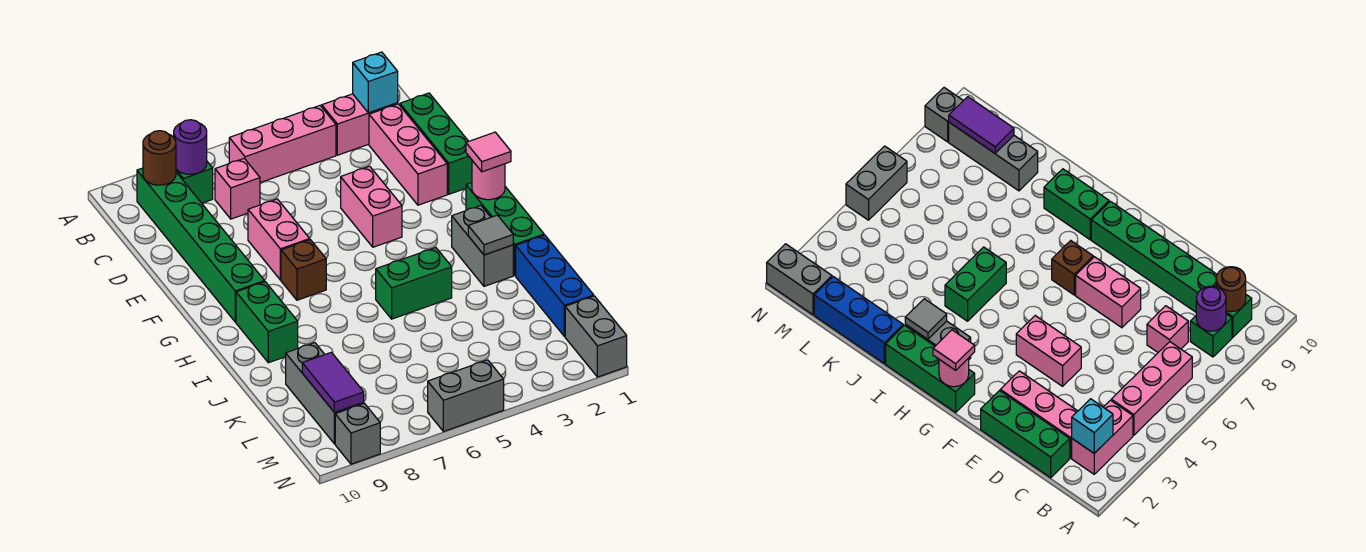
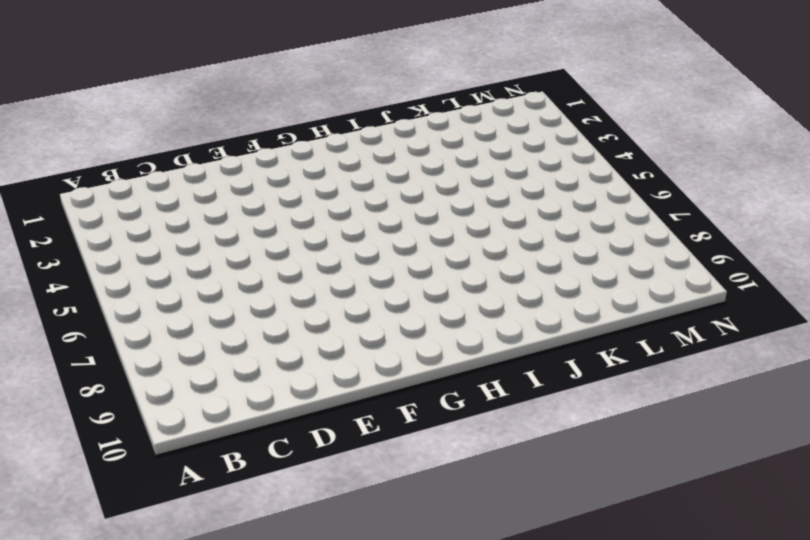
none -> pink 1x2 brick [322,94,398,155]
none -> pink 1x3 brick [229,106,336,183]
none -> green 1x1 brick [176,162,213,203]

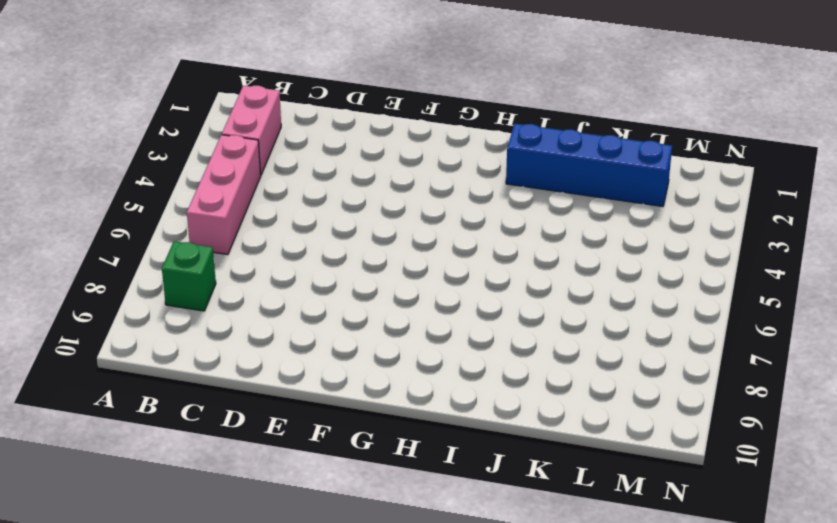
blue 1x4 brick [506,124,672,206] -> grey 1x2 brick [452,206,513,286]
none -> green 1x6 brick [137,168,265,322]
none -> green 1x3 brick [400,93,472,194]
none -> pink 1x3 brick [369,104,447,205]

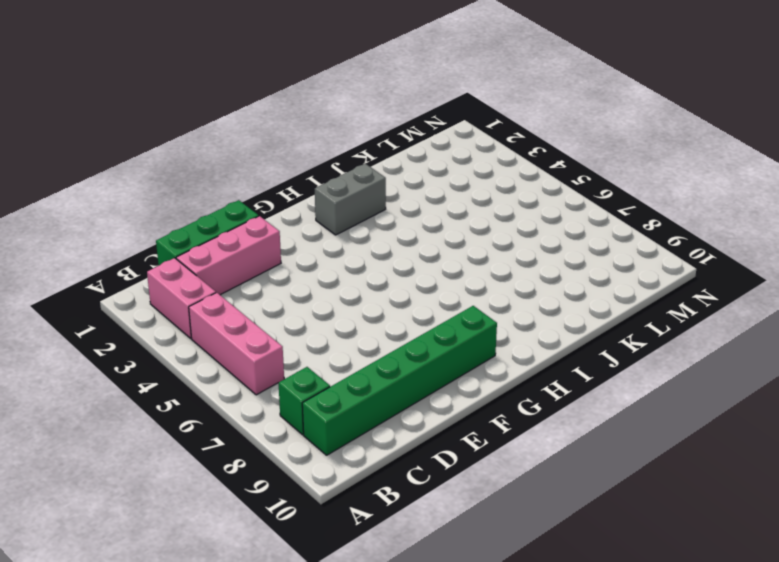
none -> pink 1x1 brick [215,159,260,219]
none -> pink 1x2 brick [341,166,402,247]
none -> pink 1x2 brick [248,199,310,280]

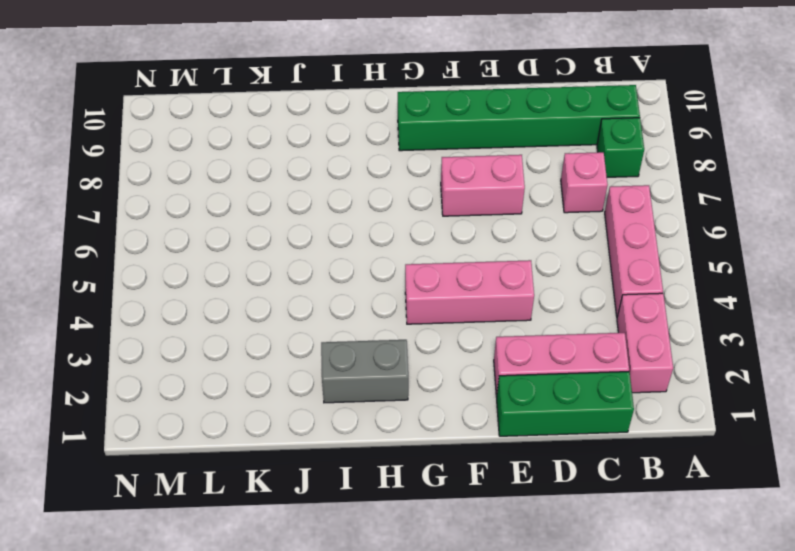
pink 1x3 brick [405,260,534,324] -> pink 1x2 brick [341,166,402,247]
none -> green 1x3 brick [466,183,544,275]
none -> brown 1x1 brick [281,240,326,300]
none -> green 1x2 brick [236,282,298,363]

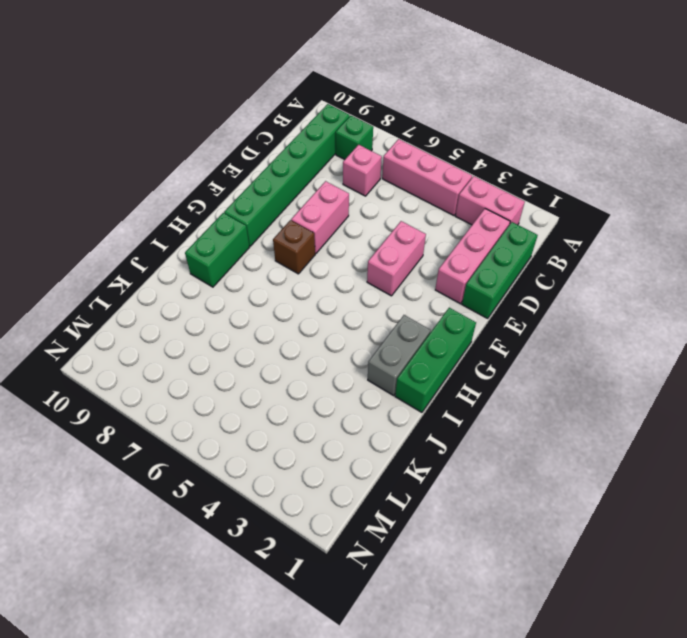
none -> green 1x2 brick [376,248,452,319]
none -> blue 1x3 brick [516,235,594,336]
none -> grey 1x3 brick [286,343,364,444]

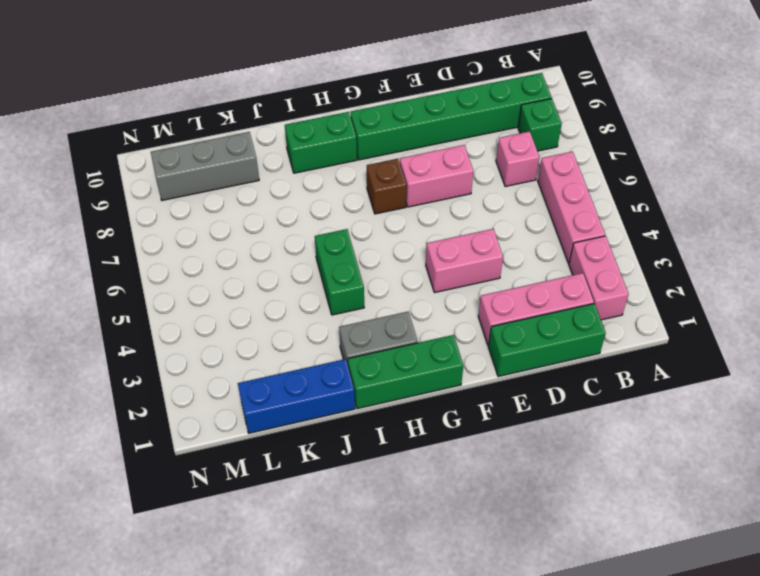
none -> grey 1x2 brick [565,296,627,377]
none -> grey 1x2 brick [428,360,504,432]
none -> grey 1x1 brick [335,404,380,464]

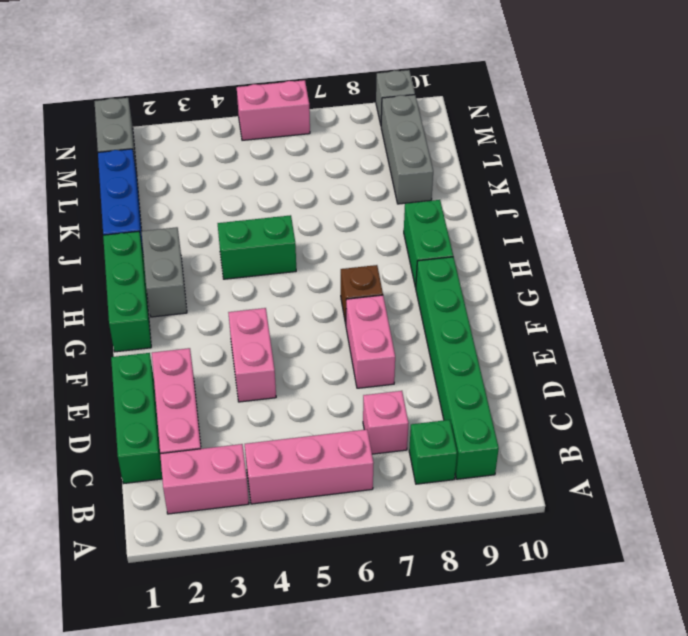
pink 1x2 brick [237,80,310,140] -> grey 1x2 brick [428,360,504,432]
none -> cyan 1x1 brick [353,52,398,113]
none -> purple 1x1 round brick [174,120,207,174]
none -> brown 1x1 round brick [143,131,176,185]

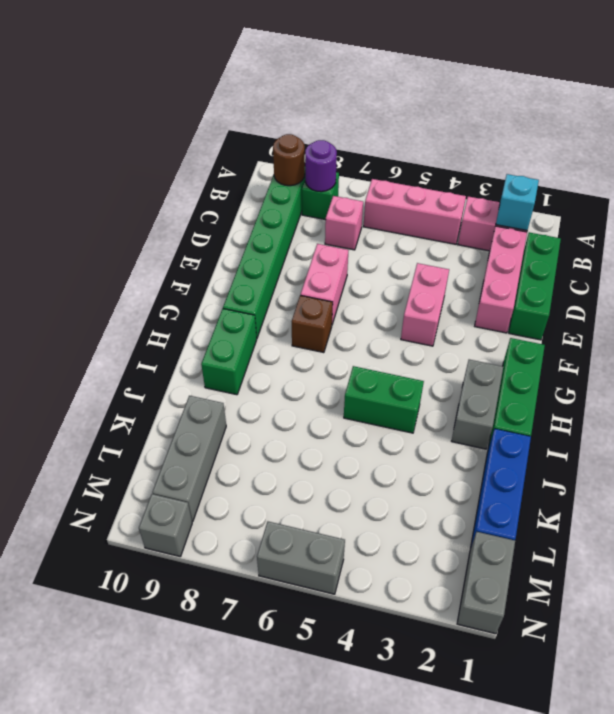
none -> pink 1x1 round brick [472,161,505,200]
none -> grey 1x1 tile [468,215,513,255]
none -> purple 1x2 tile [302,352,364,412]

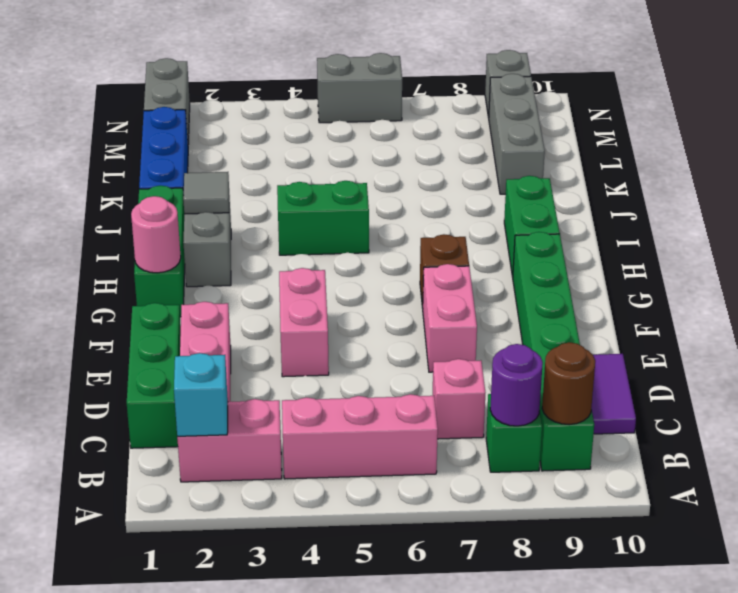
purple 1x2 tile [591,354,636,434] -> purple 1x2 tile moved to [302,352,364,412]
none -> pink 1x1 tile [466,132,511,172]

